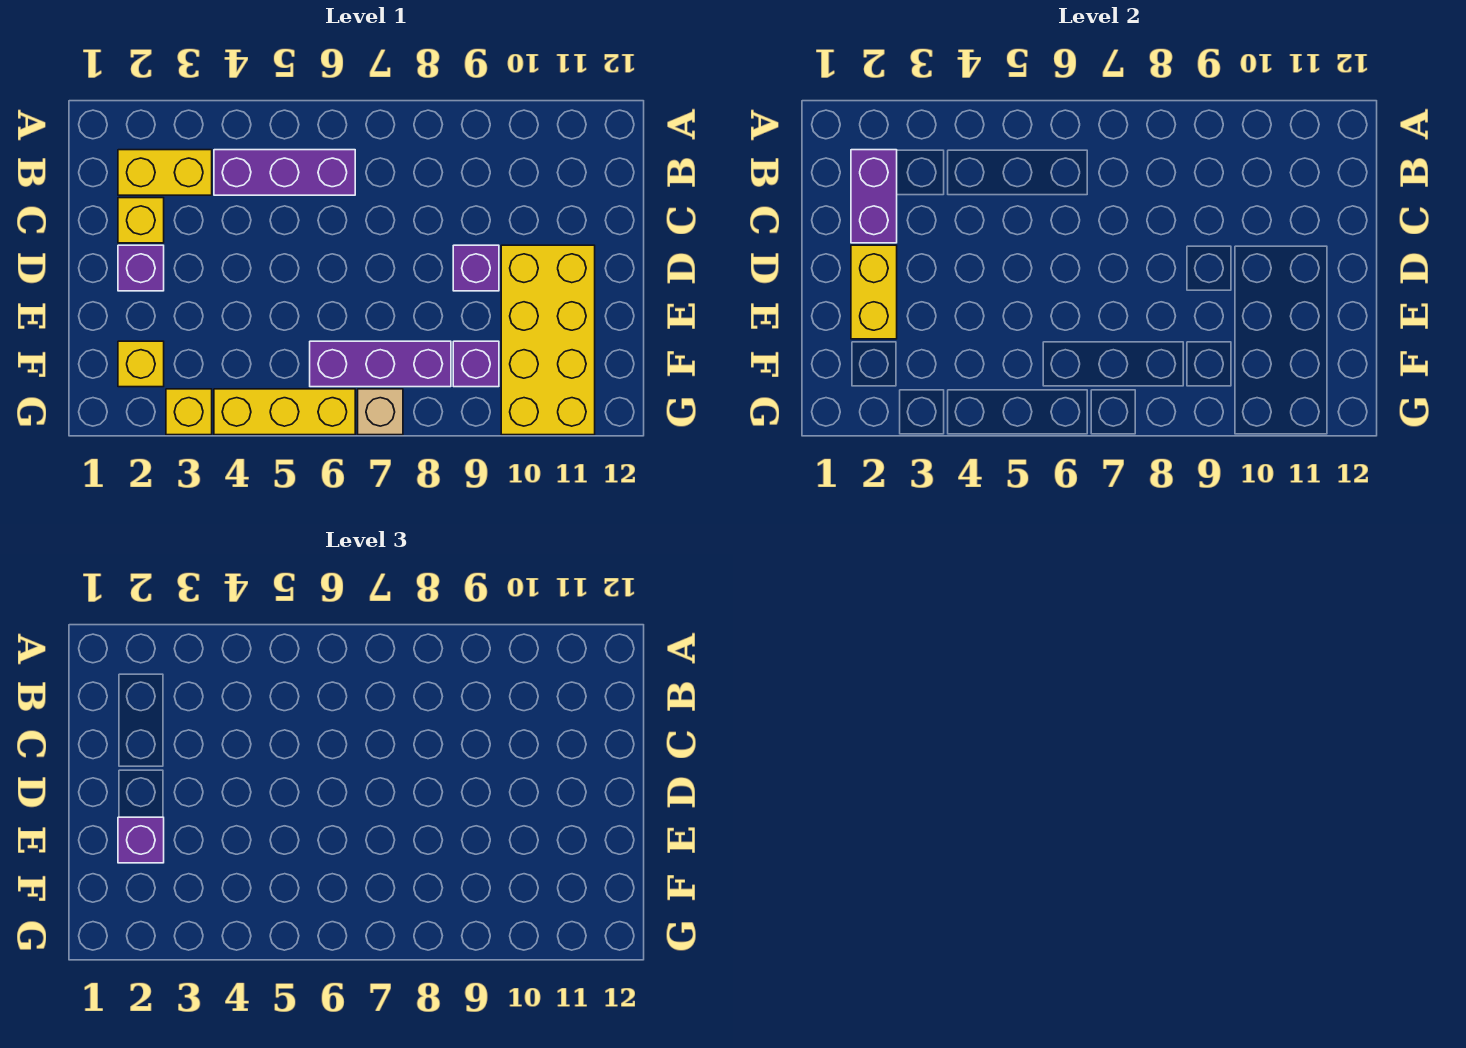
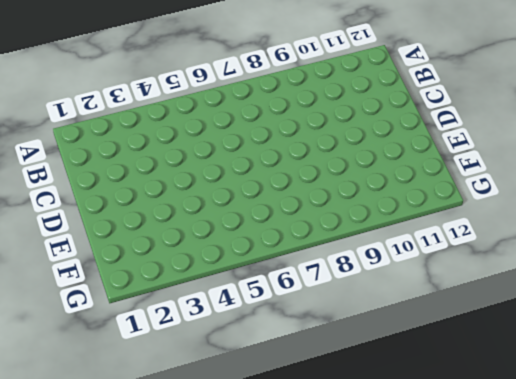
none -> yellow 1x2 brick [118,150,212,195]
none -> purple 1x3 brick [214,150,355,195]
none -> yellow 1x1 brick [118,198,164,243]

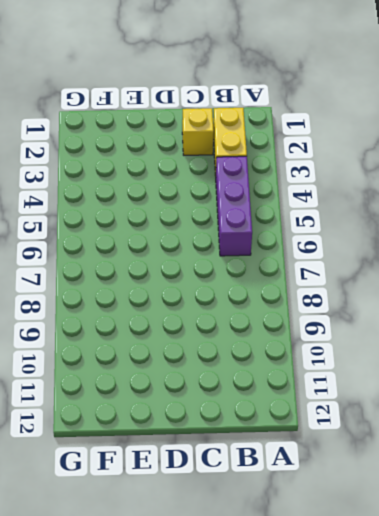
none -> purple 1x1 brick [118,245,164,291]
none -> purple 1x1 brick [453,245,499,291]
none -> yellow 2x4 brick [501,245,595,435]

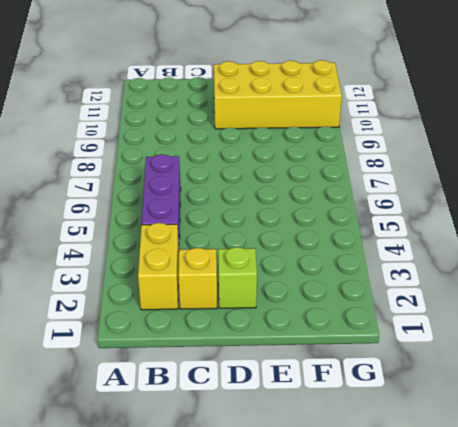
lime 1x1 brick [218,247,257,308] -> purple 1x1 brick [118,245,164,291]
none -> purple 1x1 brick [453,245,499,291]
none -> yellow 1x1 brick [118,341,164,387]
none -> purple 1x3 brick [310,341,451,387]

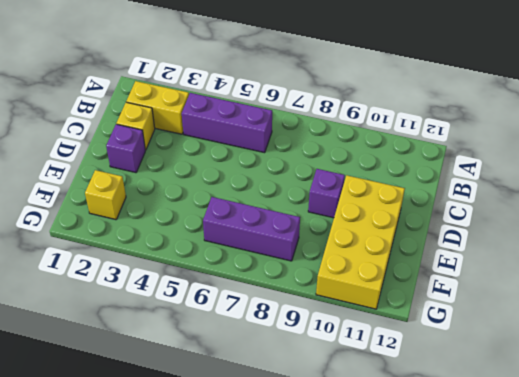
none -> purple 1x1 brick [453,341,499,387]
none -> yellow 1x1 brick [166,389,212,435]
none -> yellow 1x3 brick [214,389,355,435]

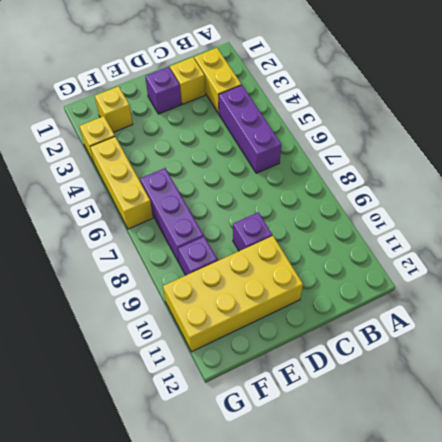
none -> tan 1x1 brick [358,389,403,435]
none -> purple 1x2 brick [851,150,897,243]
none -> yellow 1x2 brick [851,245,897,339]

